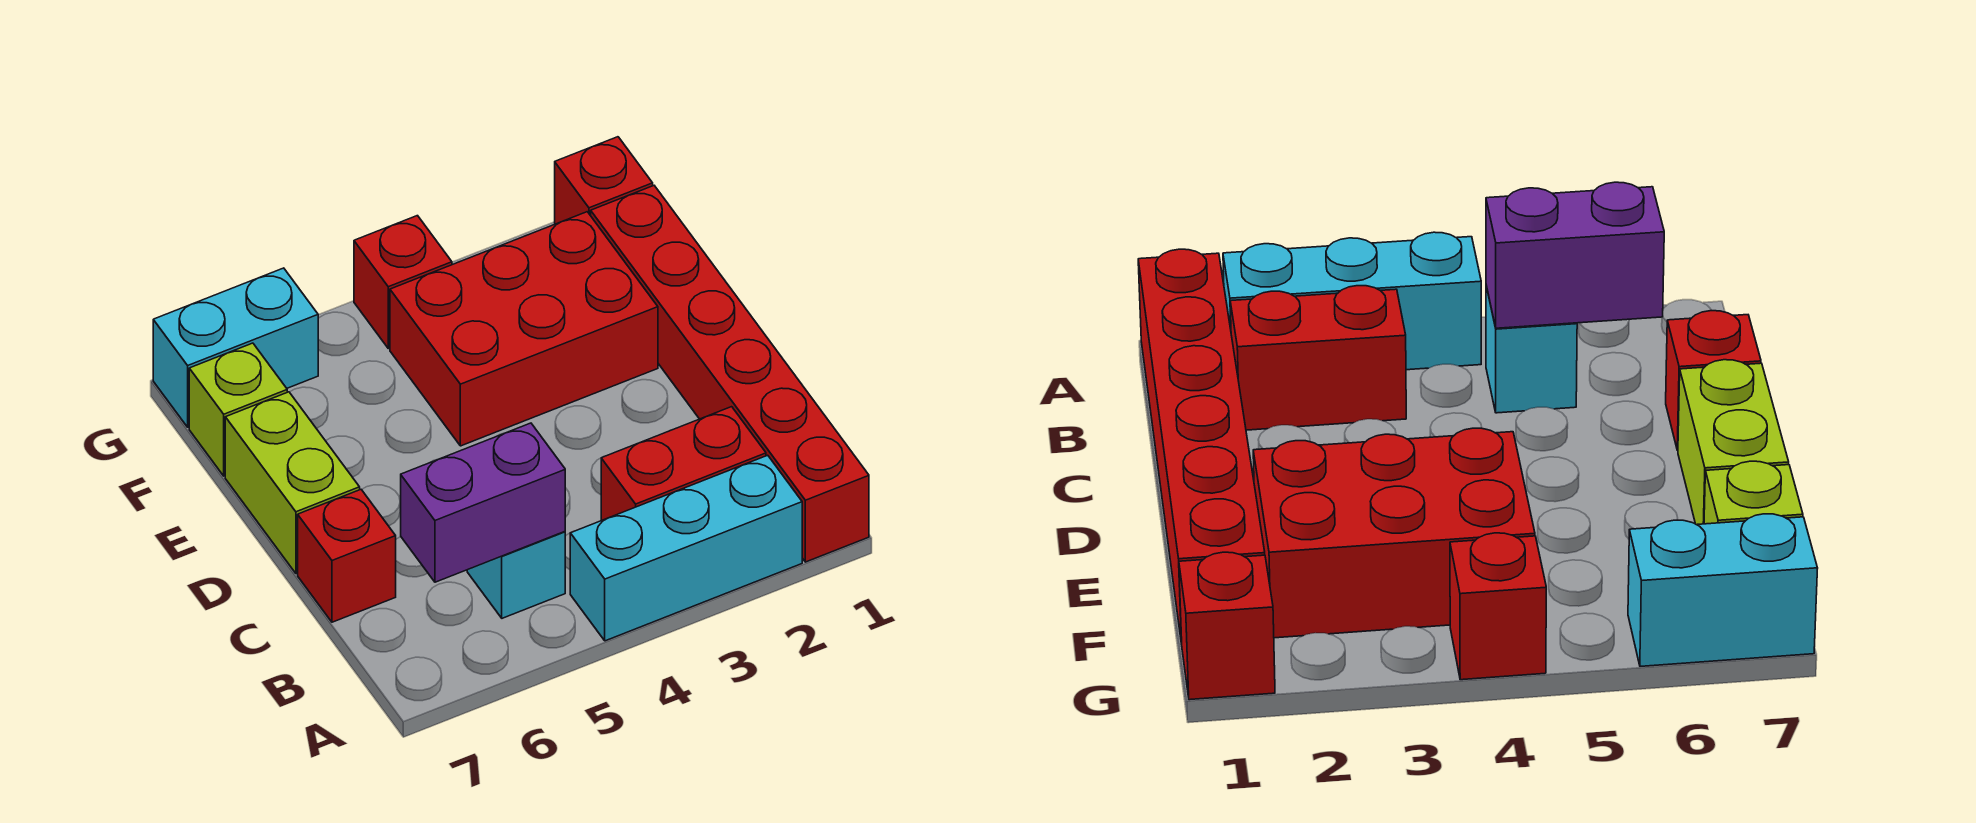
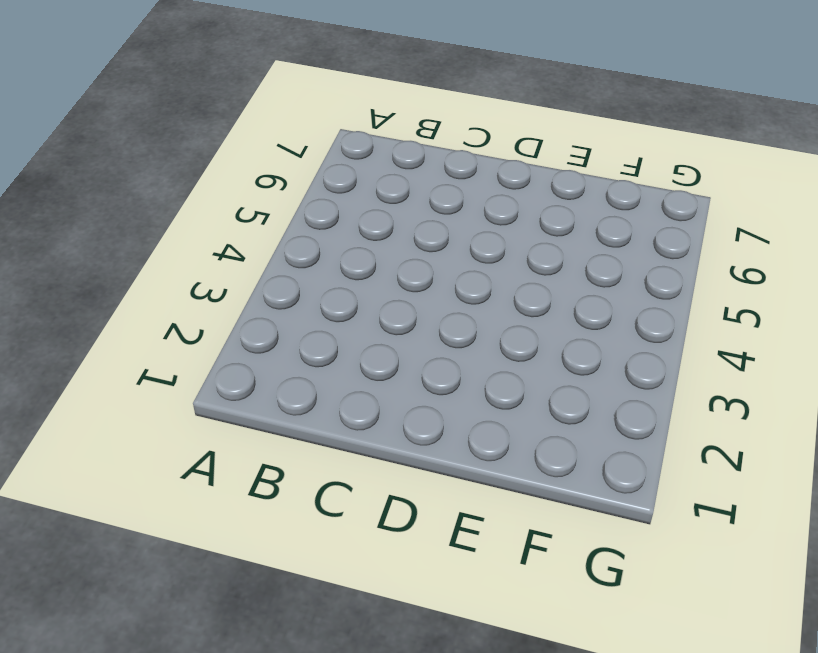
none -> red 1x6 brick [591,186,869,562]
none -> cyan 1x3 brick [570,455,802,641]
none -> red 1x2 brick [601,407,766,520]

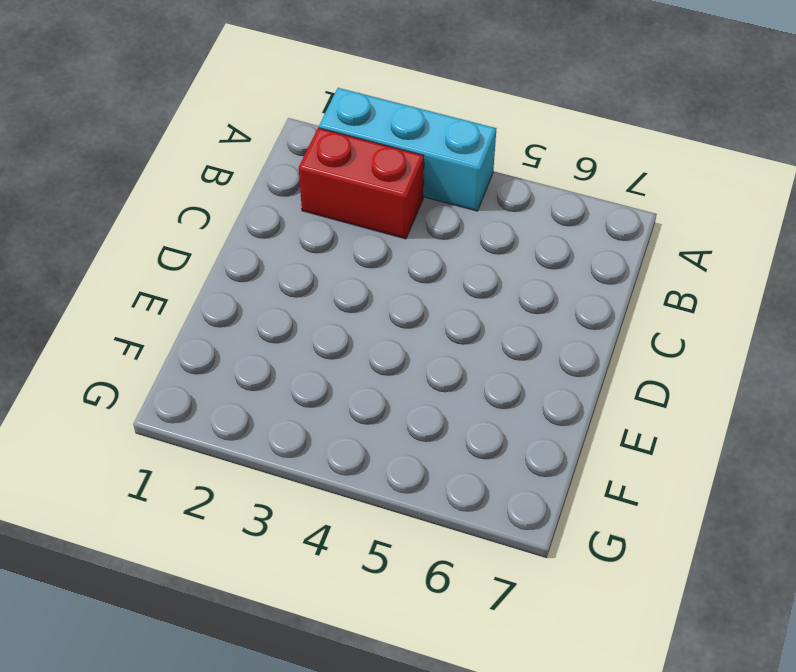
none -> red 1x6 brick [591,186,869,562]
none -> cyan 1x1 brick [467,532,565,618]
none -> red 1x1 brick [298,490,396,622]

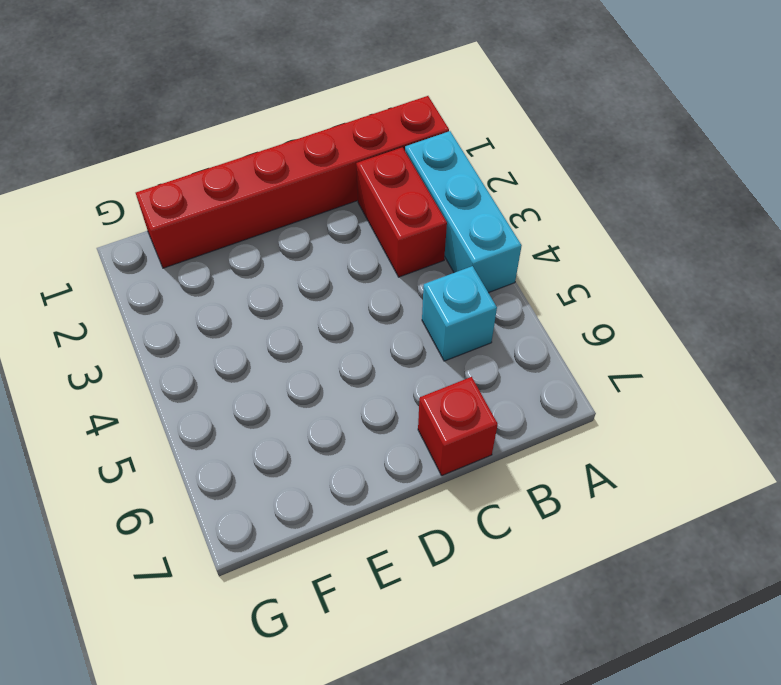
none -> lime 1x2 brick [225,392,360,574]
none -> red 2x3 brick [390,212,658,446]
none -> lime 1x1 brick [189,343,287,476]

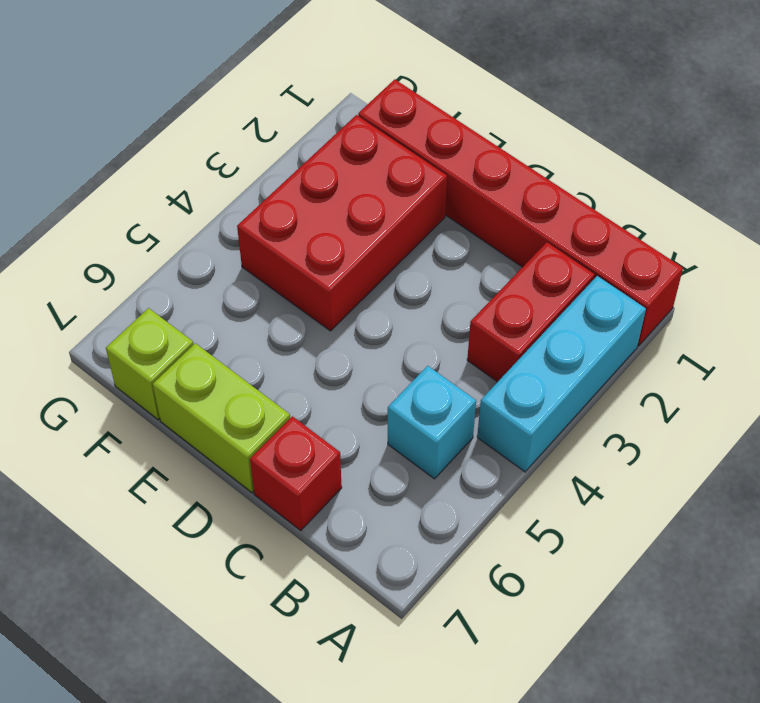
none -> red 1x1 brick [555,137,653,224]
none -> red 1x1 brick [354,216,452,348]
none -> cyan 1x2 brick [153,268,318,427]

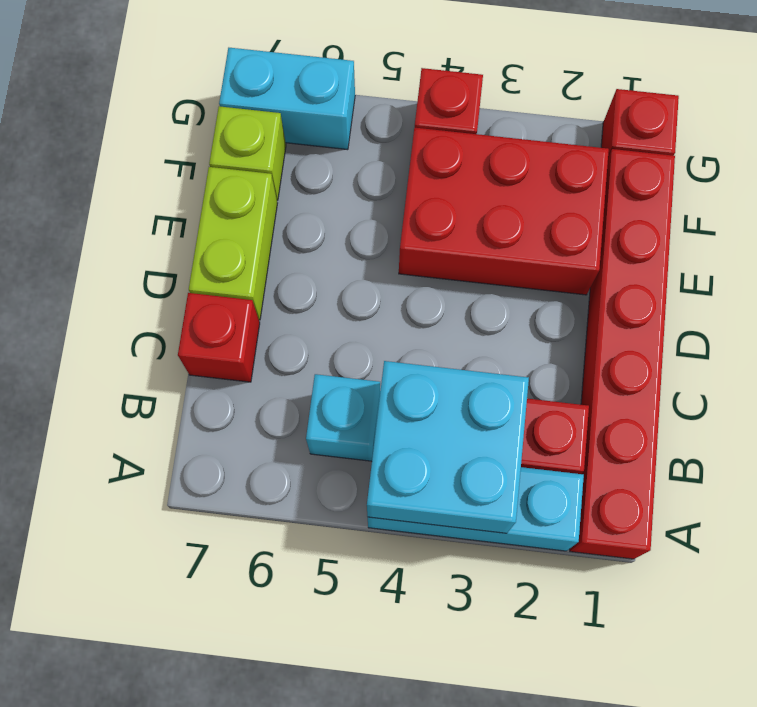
cyan 2x2 brick [367,361,529,533] -> none
none -> purple 1x2 brick [401,423,565,582]

